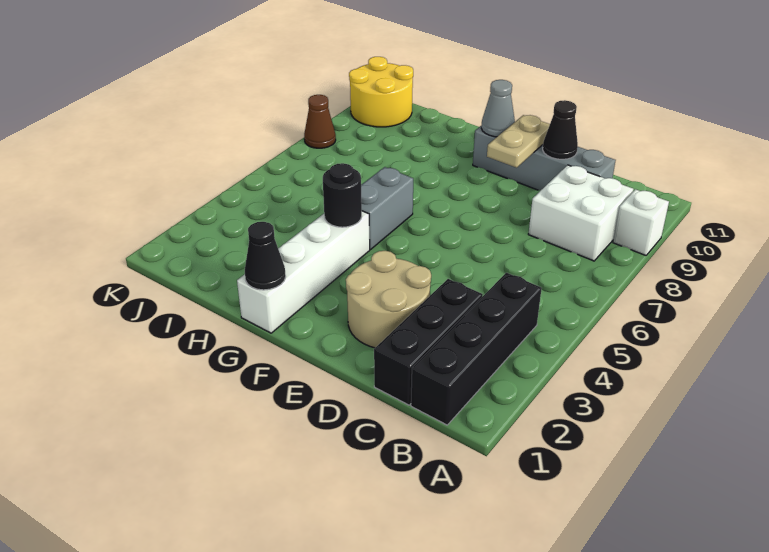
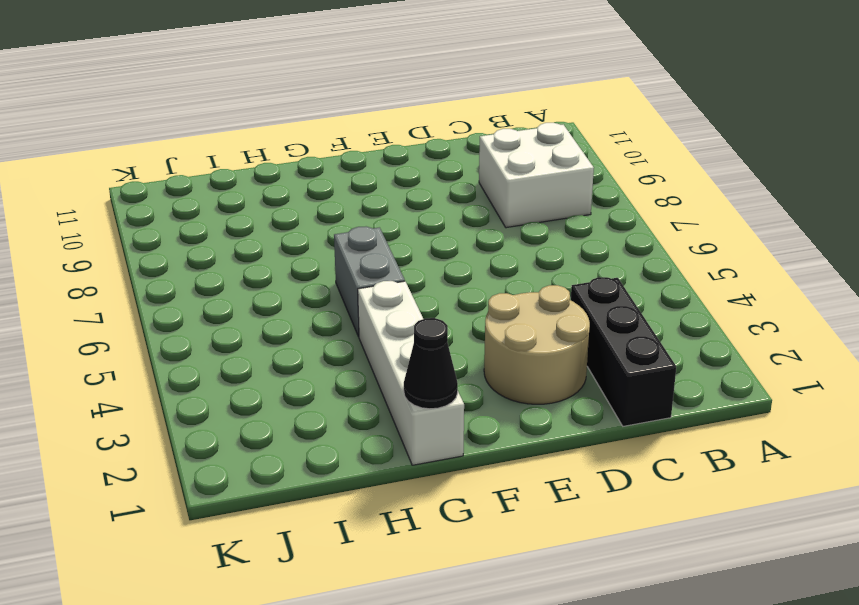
none -> white 1x1 brick [613,189,669,255]
none -> black 1x4 brick [411,273,542,425]
none -> grey 1x4 brick [473,126,616,191]

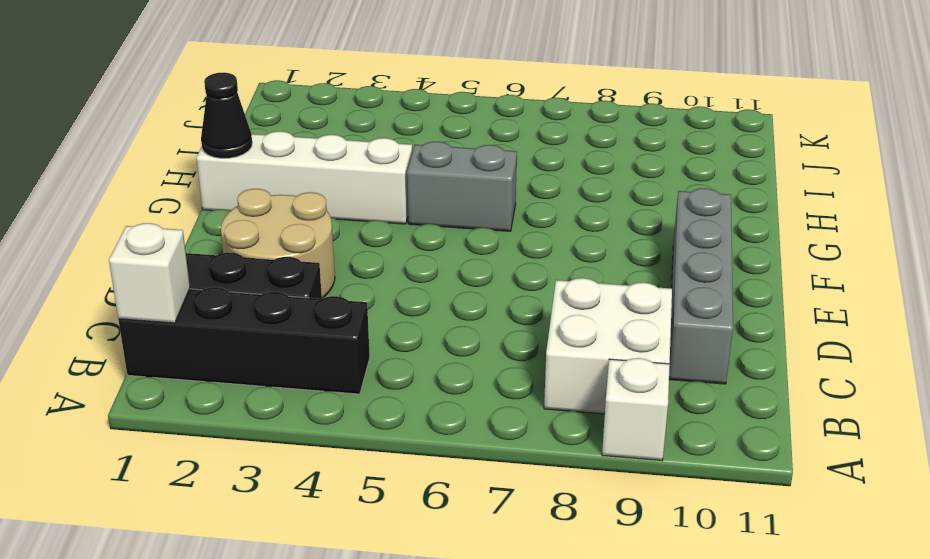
white 1x1 brick [109,223,190,323] -> none
none -> yellow 2x2 round brick [349,57,413,127]
none -> brown 1x1 cone [304,95,336,148]
none -> black 1x1 cone [543,100,578,159]

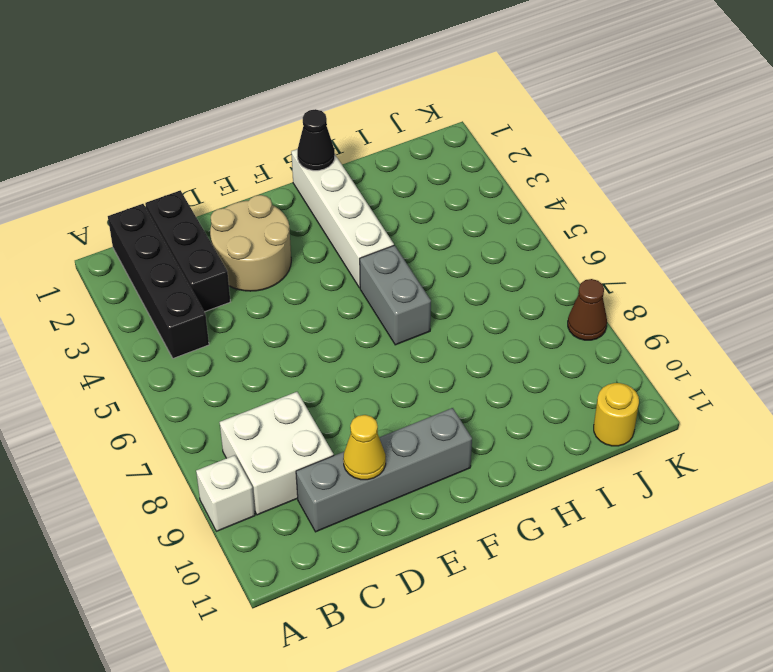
yellow 1x1 cone [343,415,386,480] -> black 1x1 cone [543,100,578,159]
yellow 1x1 round brick [594,383,639,446] -> yellow 2x2 round brick [349,57,413,127]
none -> tan 1x2 plate [487,115,550,168]
none -> grey 1x1 cone [481,80,515,137]
none -> black 1x1 round brick [323,163,362,227]

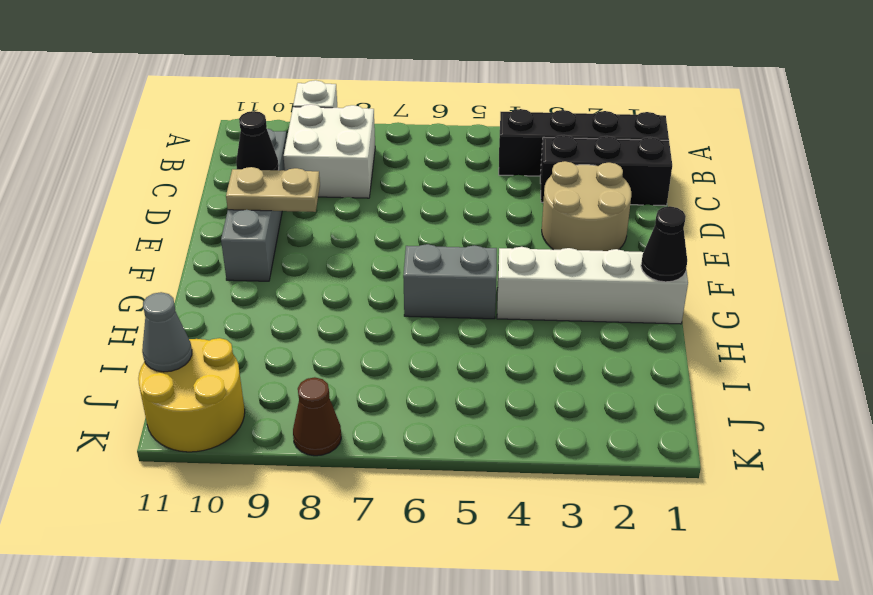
grey 1x1 cone [142,292,192,372] -> grey 1x1 cone moved to [481,80,515,137]
none -> black 1x1 round brick [323,163,362,227]

